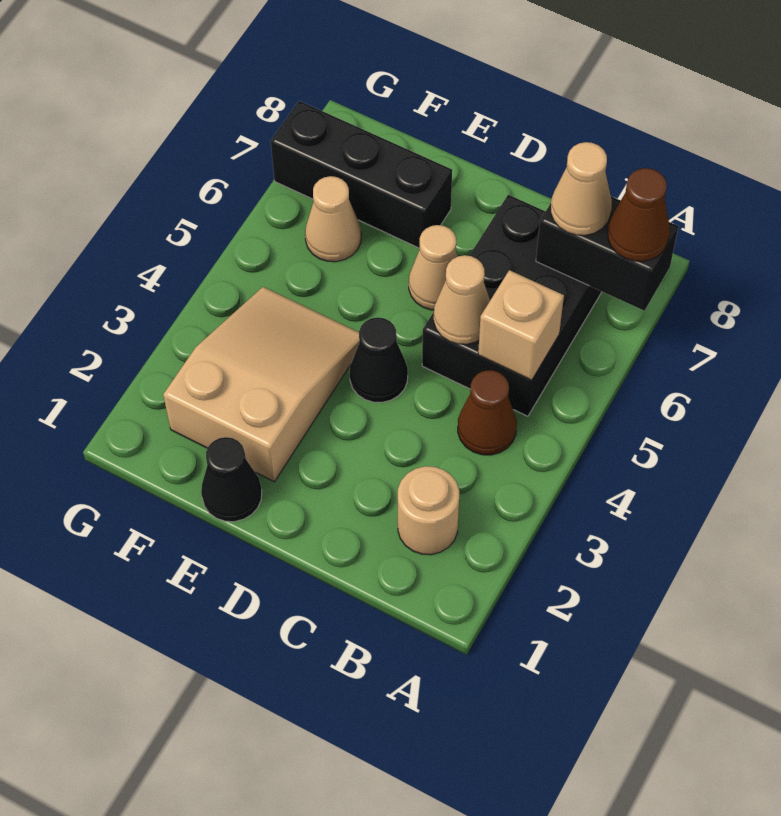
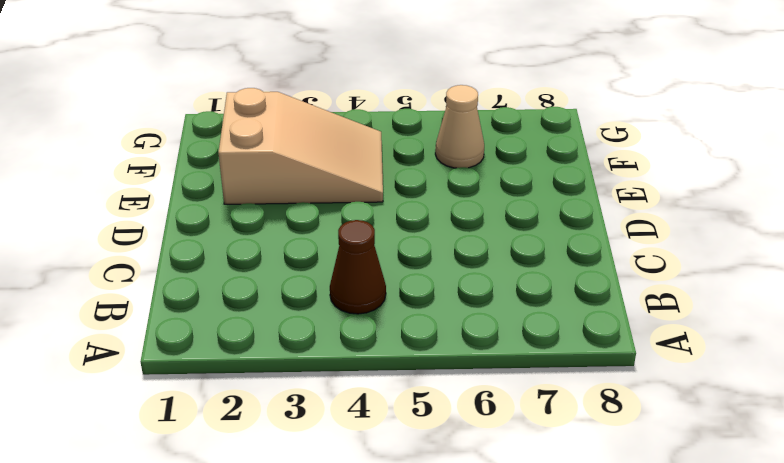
none -> tan 1x1 round brick [398,466,459,555]
none -> black 2x3 brick [422,195,602,416]
none -> black 1x1 cone [350,317,408,402]

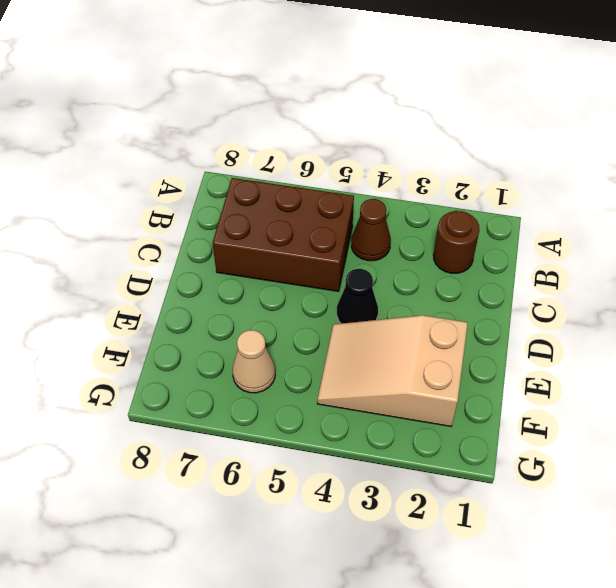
brown 1x1 round brick [433,211,479,273] -> tan 1x1 round brick [398,466,459,555]
brown 2x3 brick [212,178,354,291] -> black 2x3 brick [422,195,602,416]
none -> tan 1x1 cone [409,225,458,310]
none -> black 1x1 cone [201,437,262,522]
none -> black 1x3 brick [271,101,452,248]

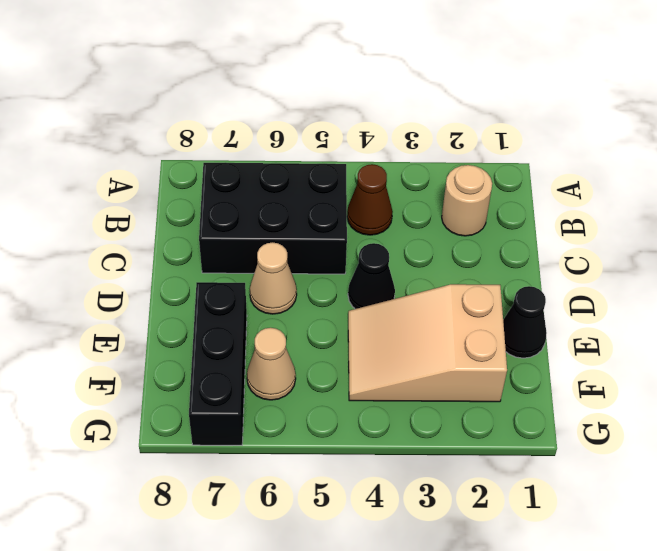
none -> black 1x2 brick [536,196,678,311]
none -> tan 1x1 brick [478,270,564,380]
none -> tan 1x1 cone [434,255,490,344]

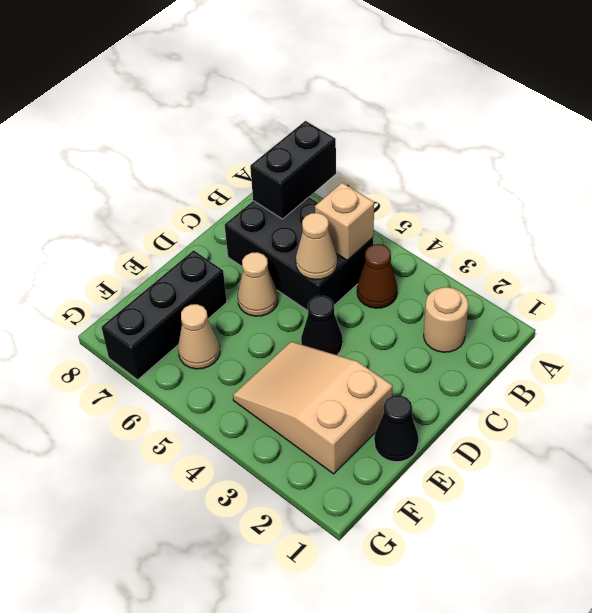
none -> brown 1x1 cone [608,168,670,261]
none -> tan 1x1 cone [551,142,612,235]

